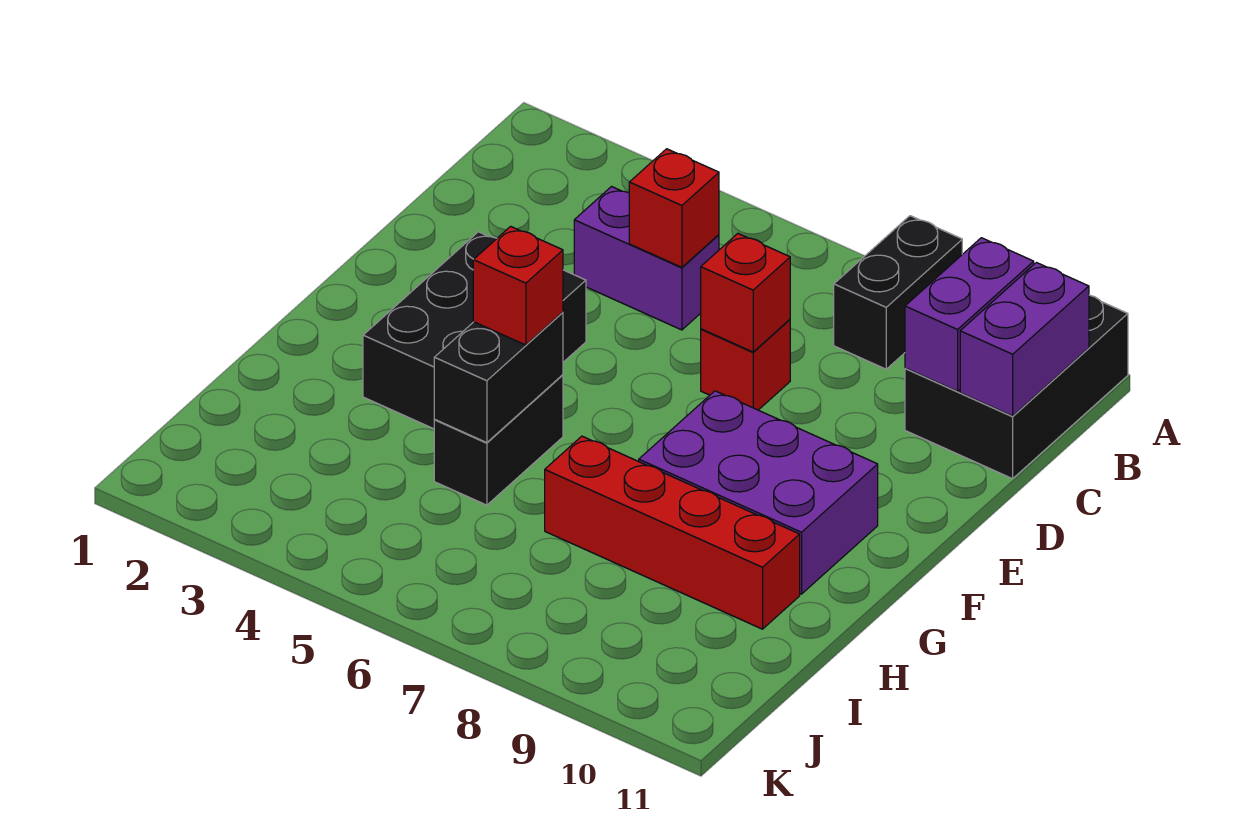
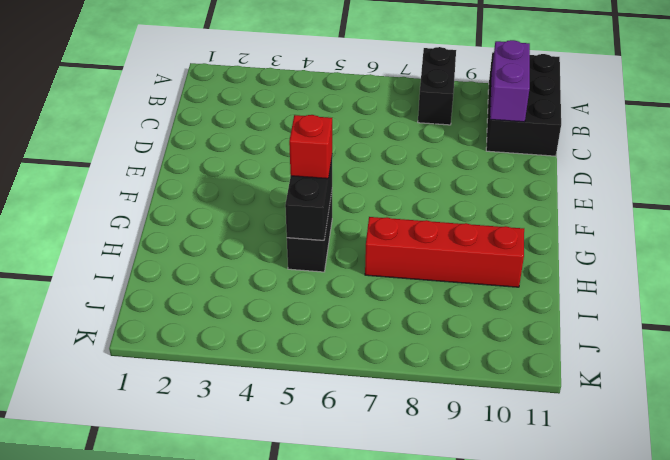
none -> purple 1x2 brick [574,187,719,330]
none -> red 1x1 brick [701,320,790,410]
none -> black 2x3 brick [363,232,586,429]

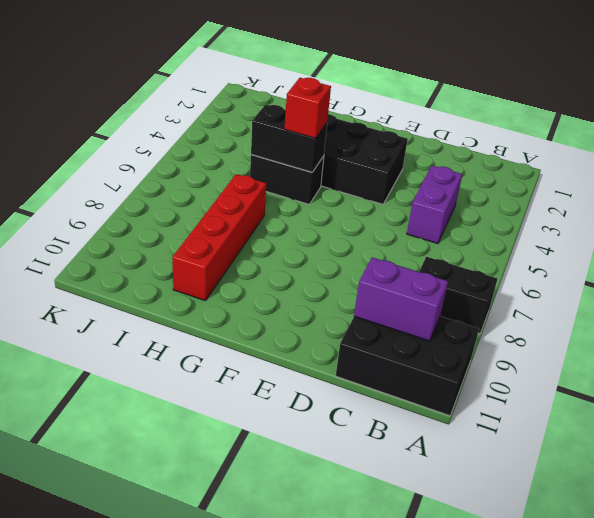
none -> red 1x1 brick [701,320,790,410]
none -> purple 2x3 brick [639,391,878,594]
none -> purple 1x2 brick [960,263,1089,416]

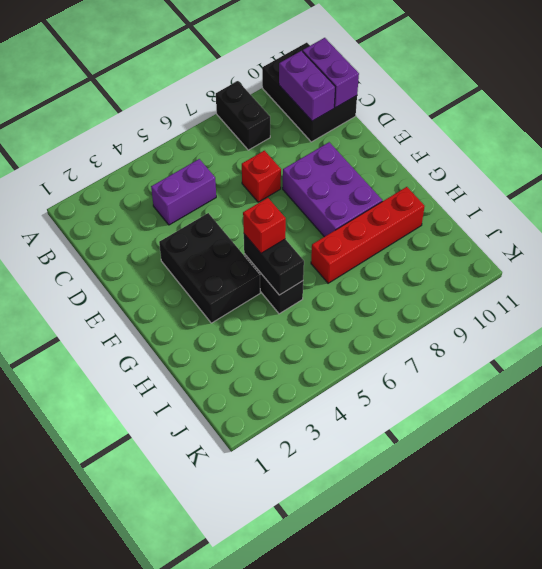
purple 2x3 brick [283,142,382,237] -> purple 2x3 brick turned to [639,391,878,594]
none -> red 1x1 brick [629,149,719,267]
none -> red 1x1 brick [701,234,790,352]

